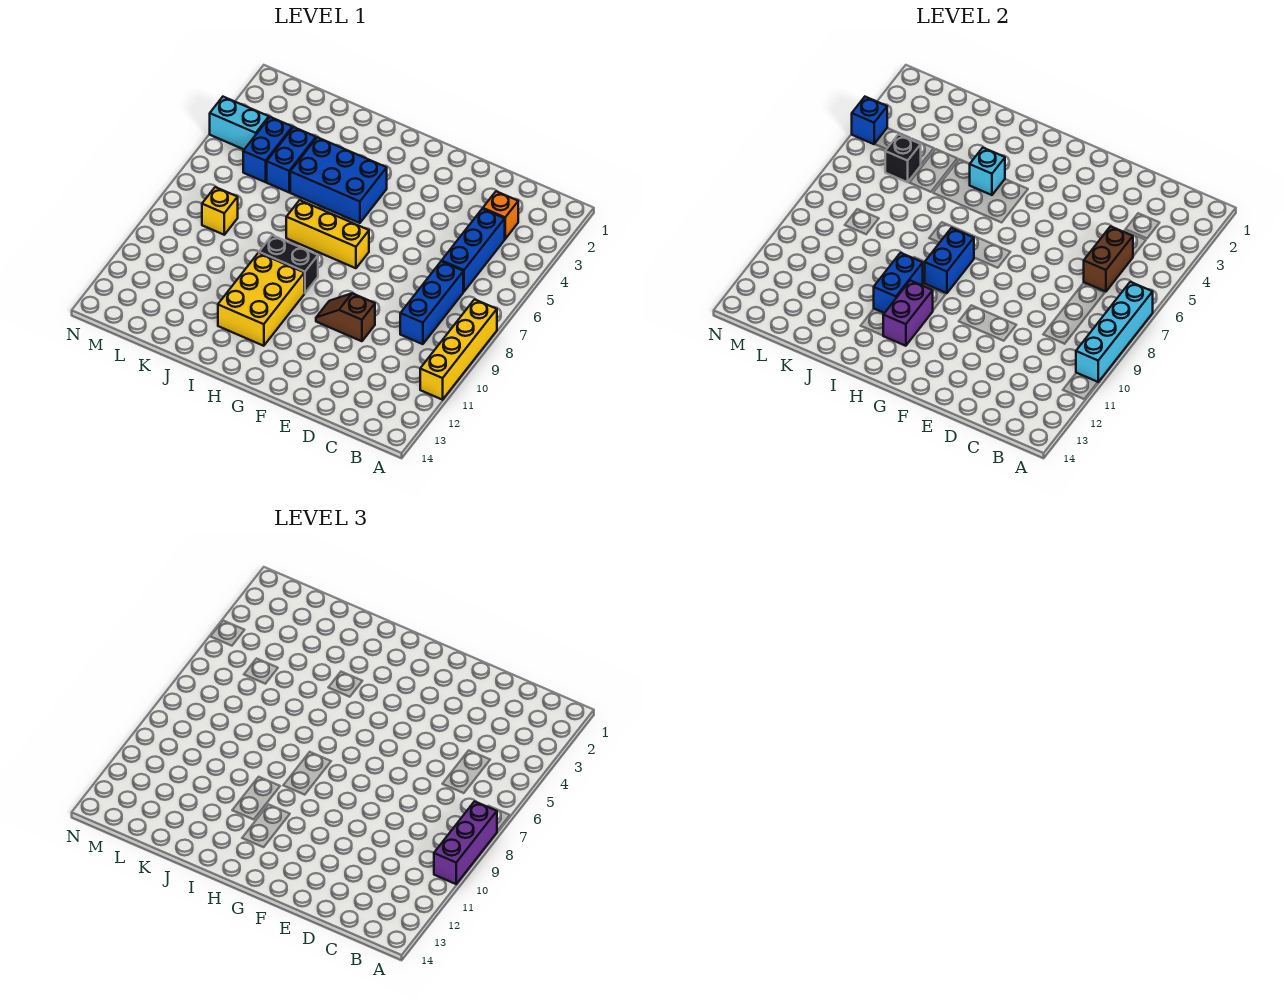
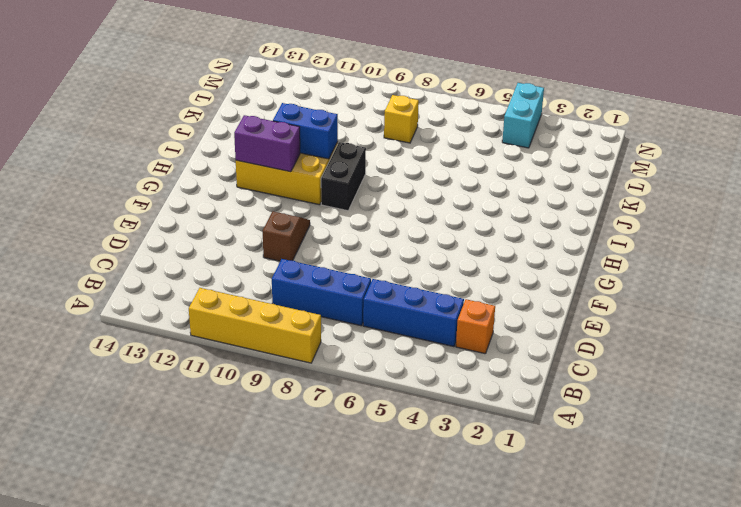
none -> yellow 1x3 brick [286,200,369,268]
none -> blue 2x3 brick [290,137,387,223]
none -> blue 1x2 brick [267,127,316,192]

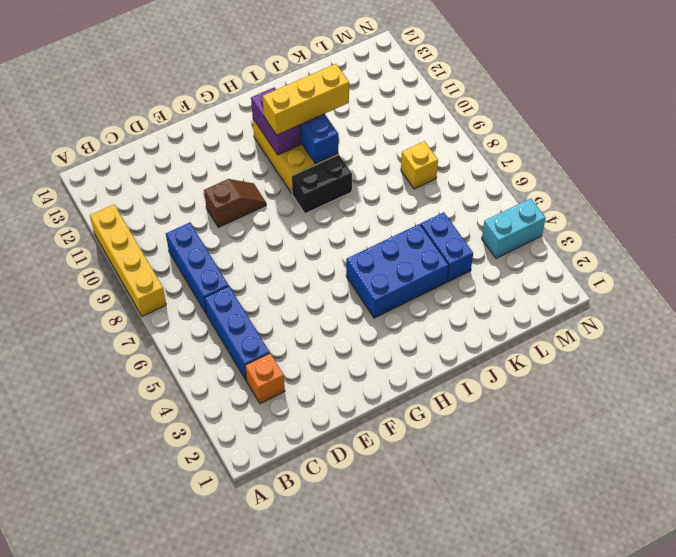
yellow 1x3 brick [263,64,349,135] -> yellow 1x3 brick moved to [286,200,369,268]
none -> blue 1x2 brick [243,117,292,182]
none -> cyan 1x4 brick [1076,282,1153,382]
none -> brown 1x2 brick [1084,226,1133,292]

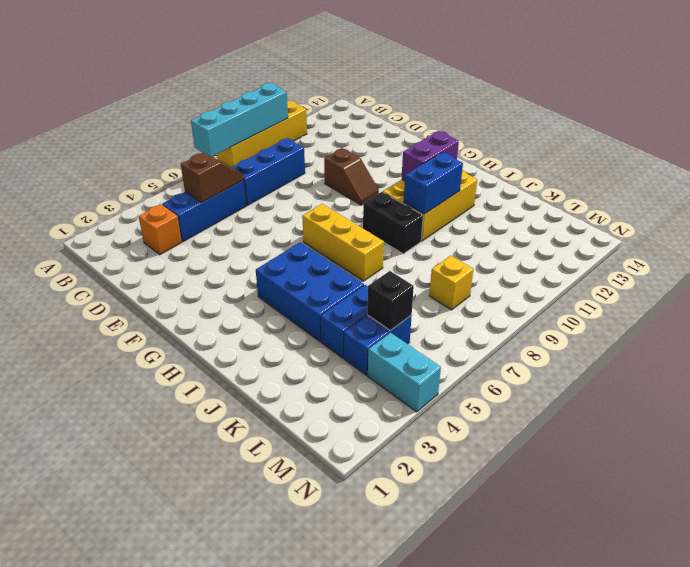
brown 1x2 slope [181,153,244,202] -> brown 1x2 brick [1084,226,1133,292]
none -> blue 1x2 brick [925,228,974,293]
none -> cyan 1x1 brick [970,148,1005,195]
none -> blue 1x1 brick [852,97,887,144]

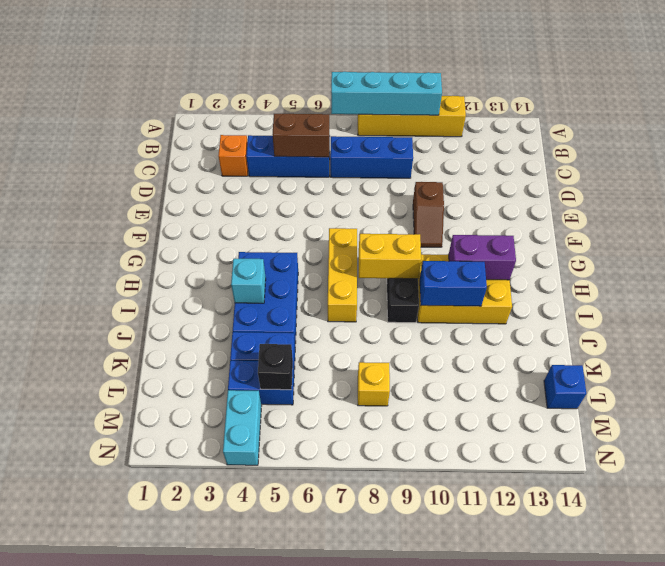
yellow 1x2 brick [359,234,421,279] -> blue 1x2 brick [925,228,974,293]
blue 1x1 brick [544,365,586,409] -> blue 1x1 brick moved to [852,97,887,144]
none -> purple 1x3 brick [434,801,497,884]

